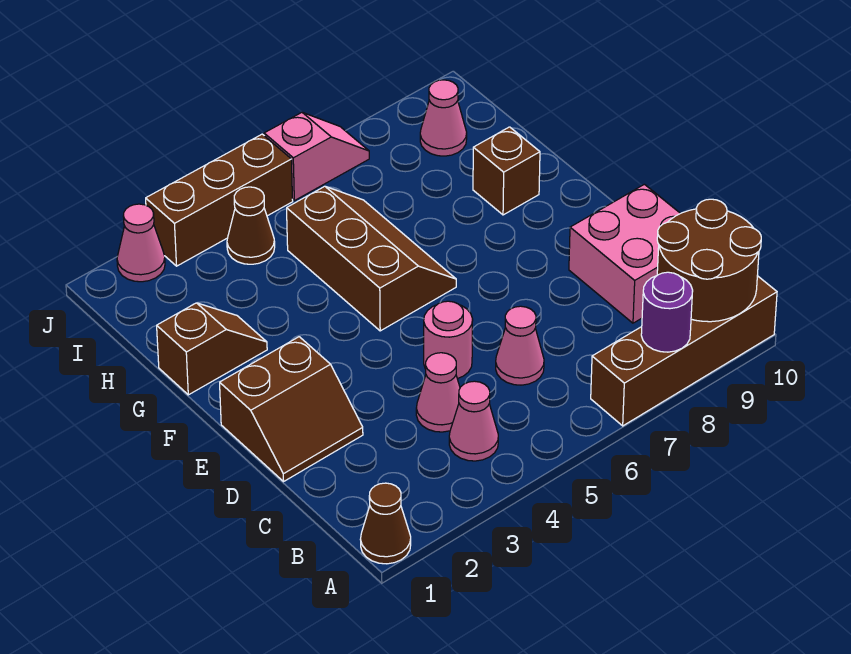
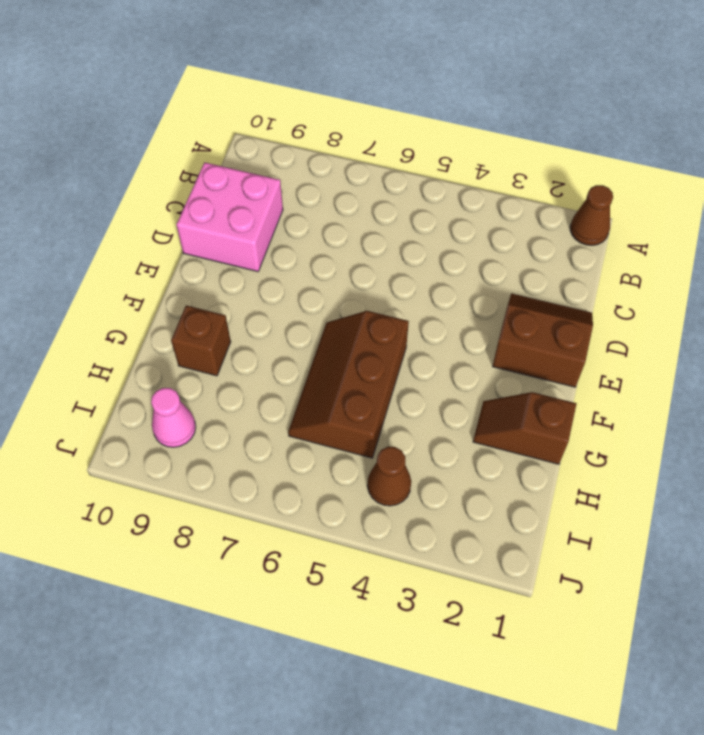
none -> brown 1x4 brick [591,276,777,426]
none -> pink 1x1 cone [449,381,498,461]
none -> pink 1x1 cone [416,353,460,432]

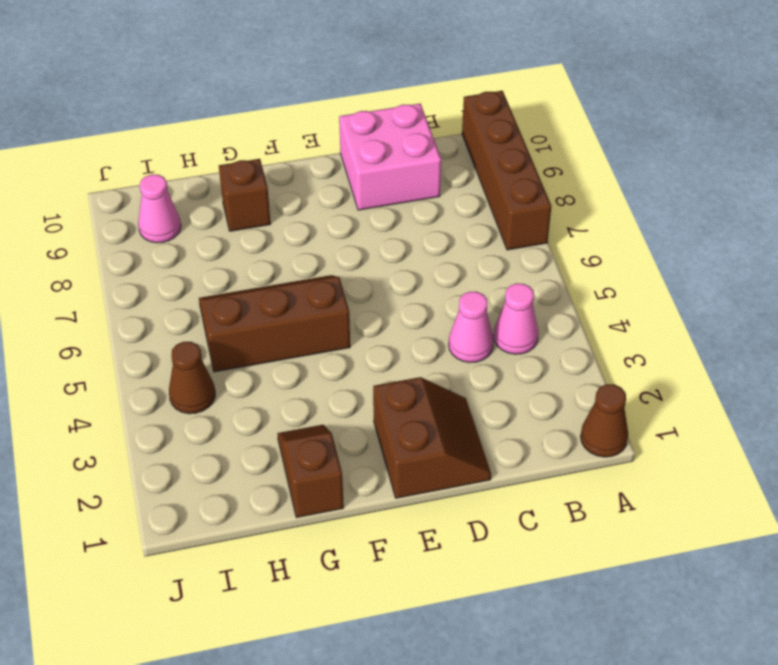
none -> pink 1x1 cone [496,306,544,385]
none -> pink 1x1 round brick [424,301,473,379]
none -> pink 1x1 cone [117,204,165,282]

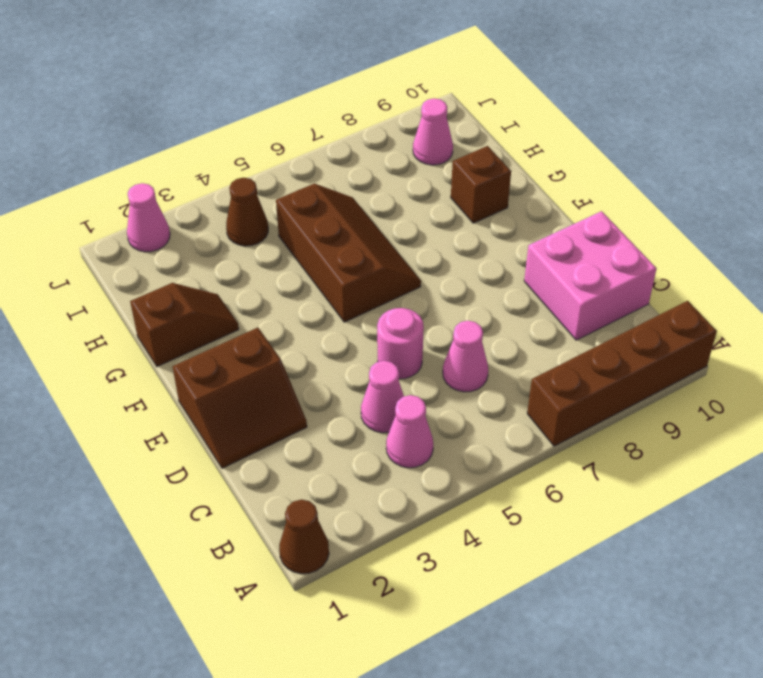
none -> brown 1x3 brick [146,134,293,266]
none -> pink 1x2 slope [264,113,369,201]
none -> purple 1x1 round brick [641,272,693,352]

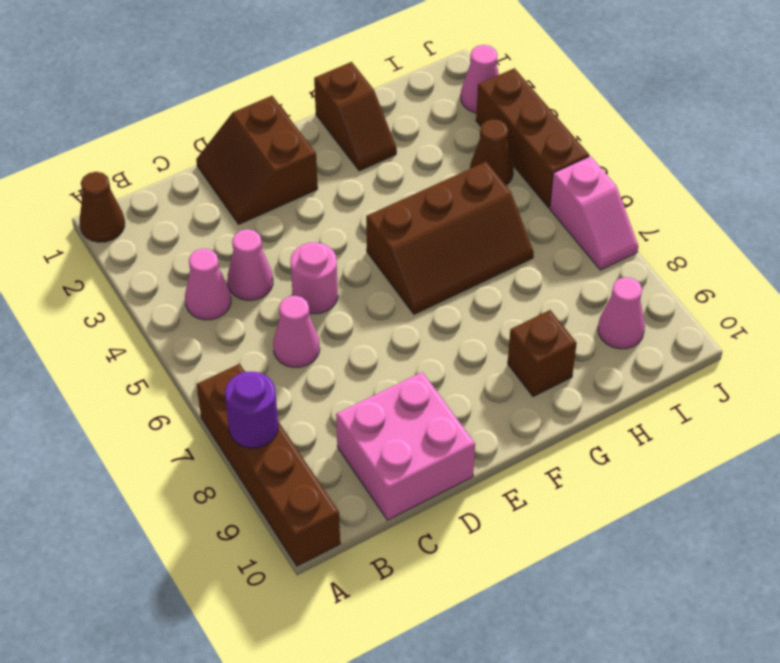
none -> brown 2x2 round brick [657,199,761,322]

